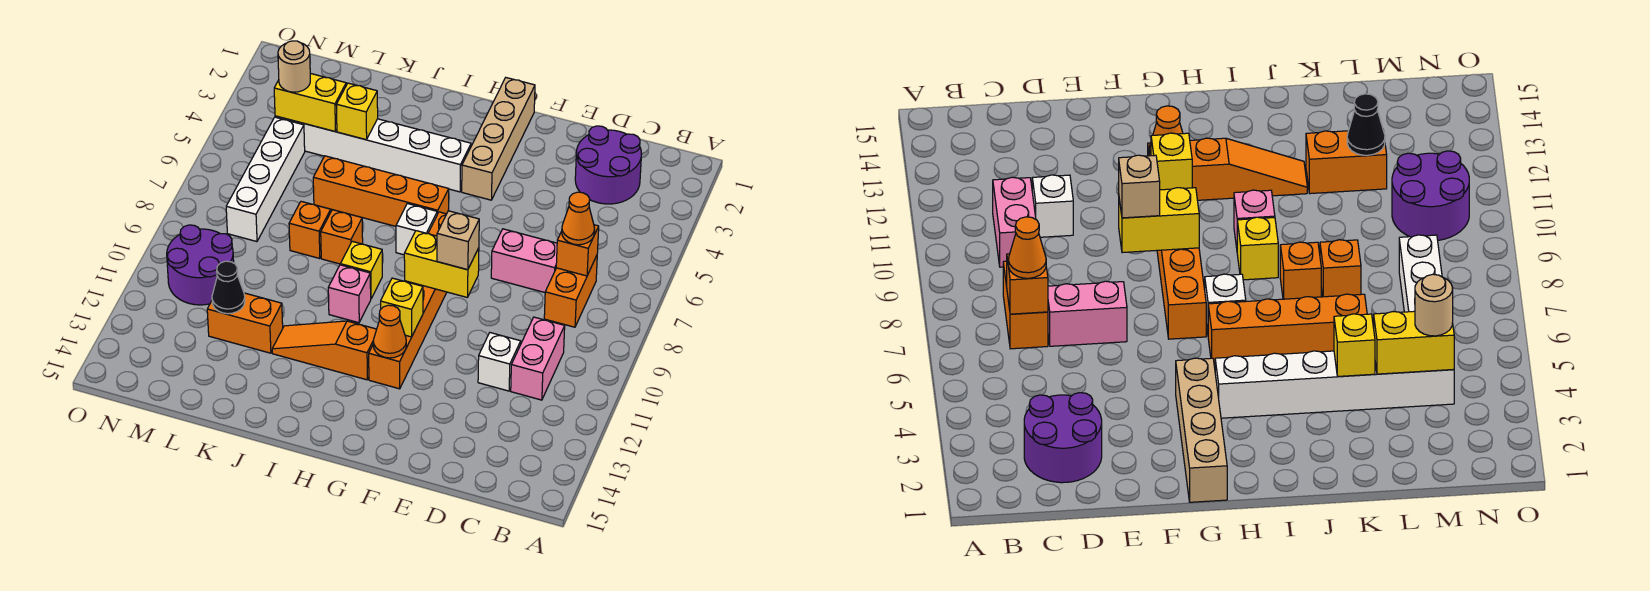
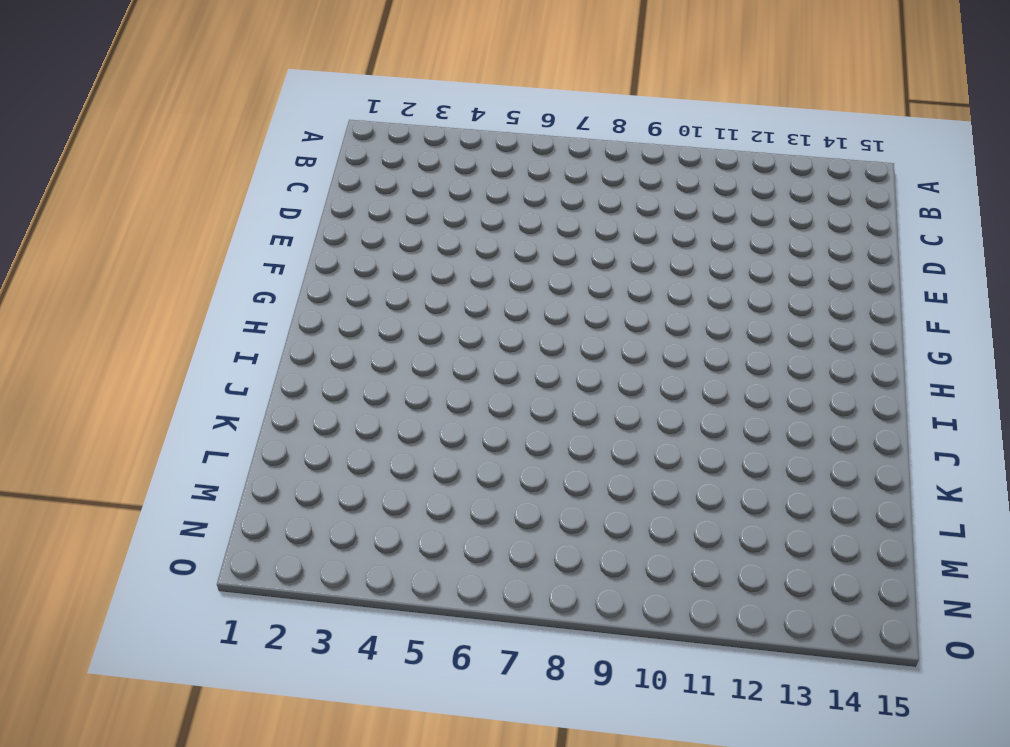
none -> purple 2x2 round brick [575,126,642,204]
none -> orange 1x2 brick [544,256,597,327]
none -> pink 1x2 brick [511,317,565,400]

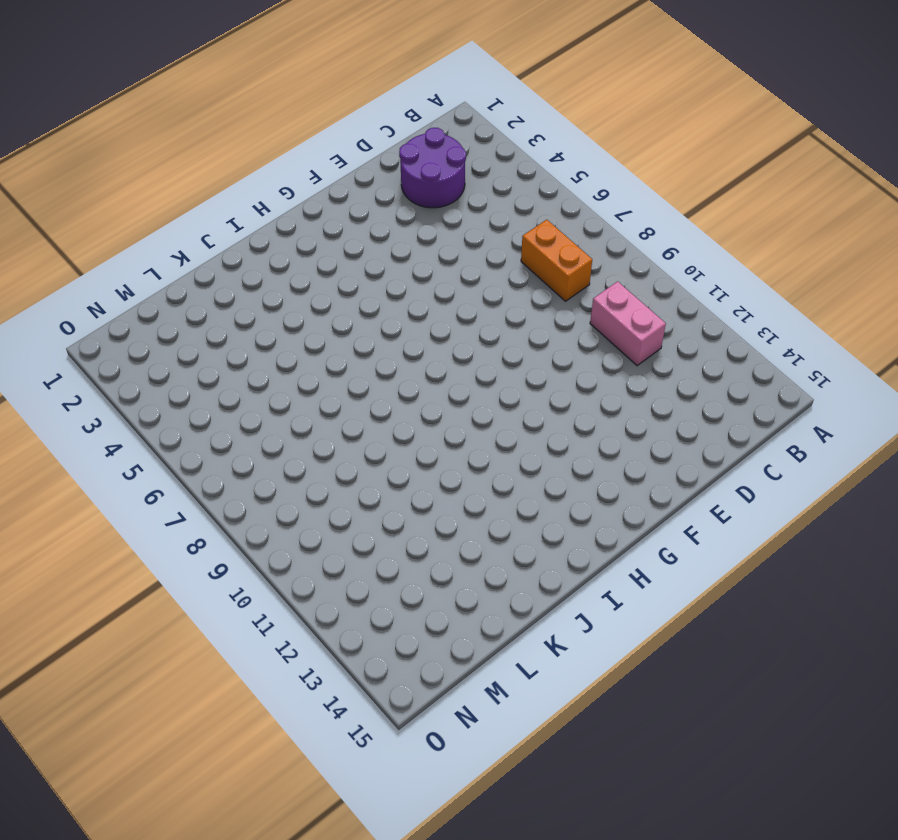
none -> pink 1x2 brick [491,229,557,293]
none -> white 1x1 brick [478,333,521,391]
none -> tan 1x4 brick [462,78,535,200]

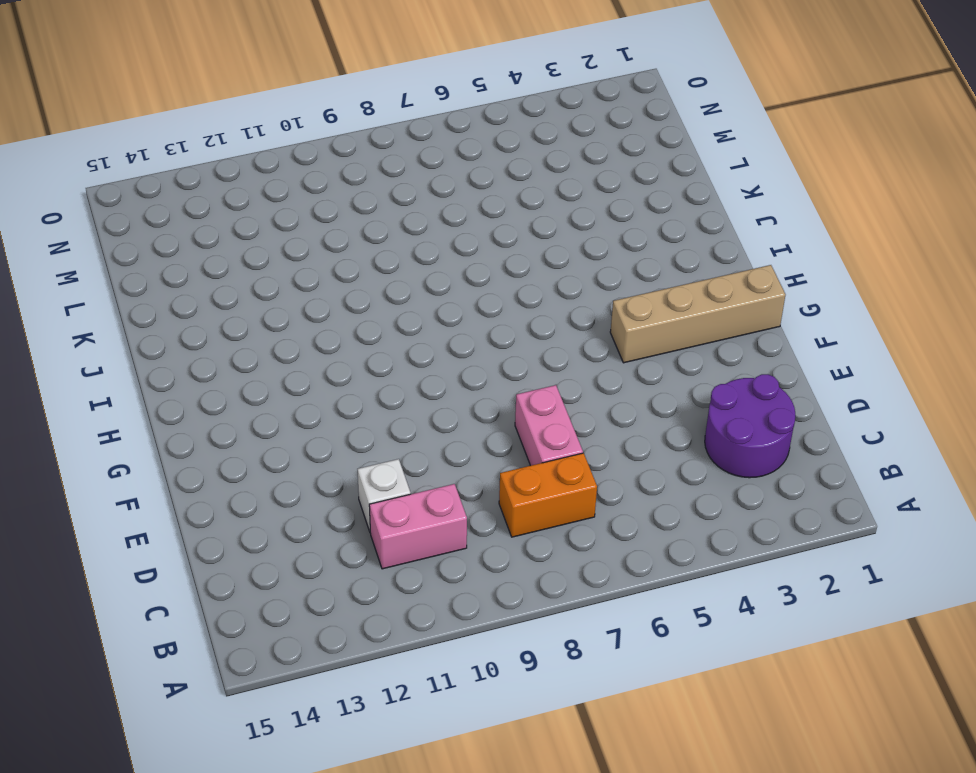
none -> orange 1x6 brick [369,212,447,389]
none -> white 1x6 brick [275,116,471,192]
none -> orange 1x4 brick [313,156,449,226]

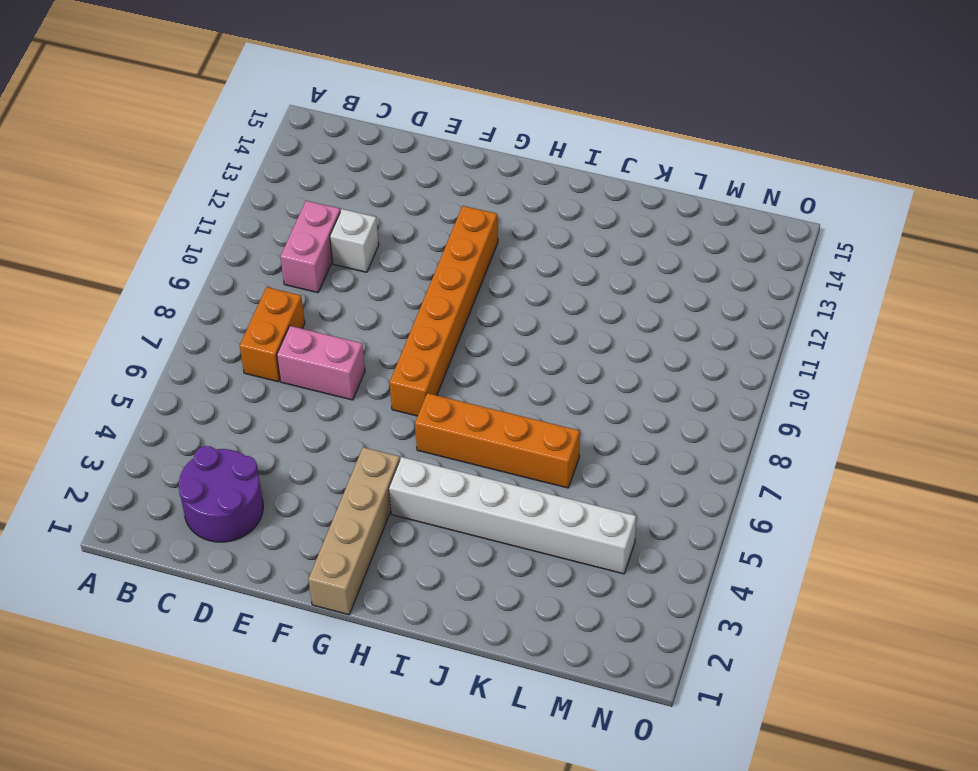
none -> white 1x1 brick [396,204,437,255]
none -> orange 1x3 slope [272,321,377,380]
none -> yellow 1x1 brick [340,241,382,298]

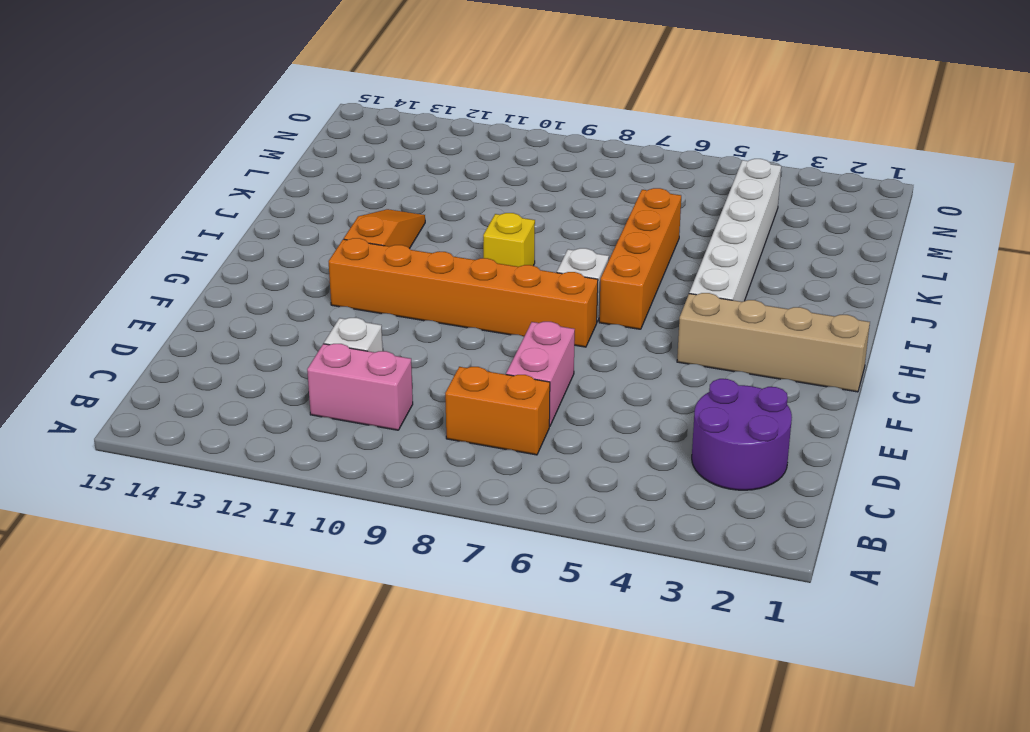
none -> pink 1x1 brick [328,265,371,323]
none -> orange 1x1 brick [321,210,363,264]
none -> orange 1x1 brick [289,201,331,259]

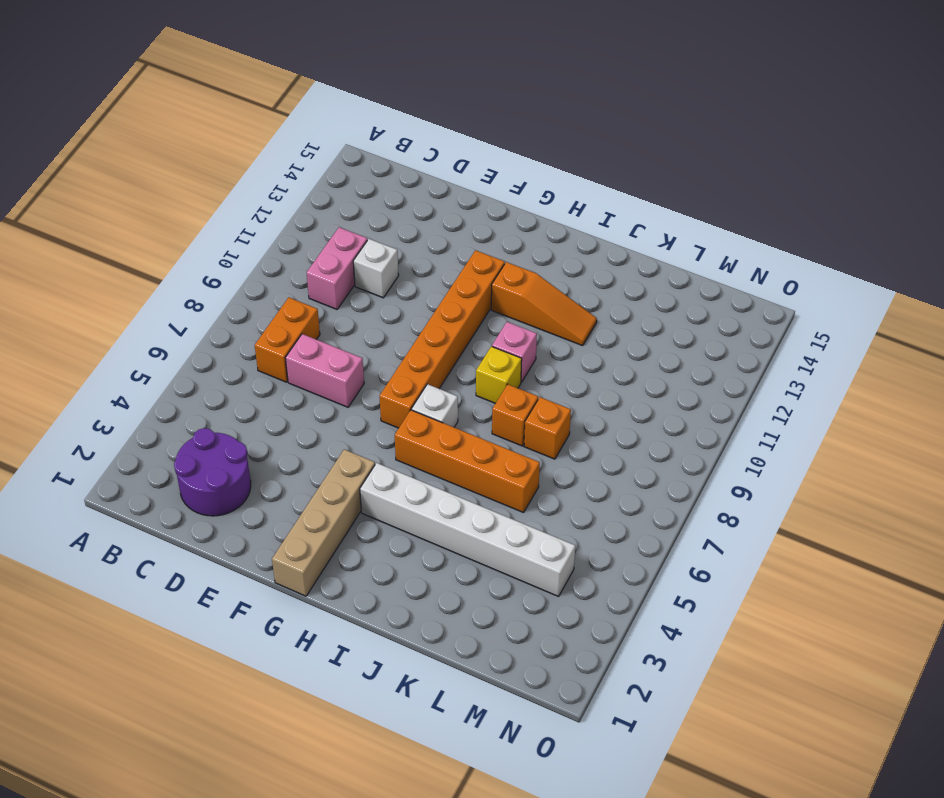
none -> orange 1x2 brick [207,293,283,353]
none -> white 1x4 brick [226,117,305,242]
none -> purple 2x2 round brick [167,225,234,305]

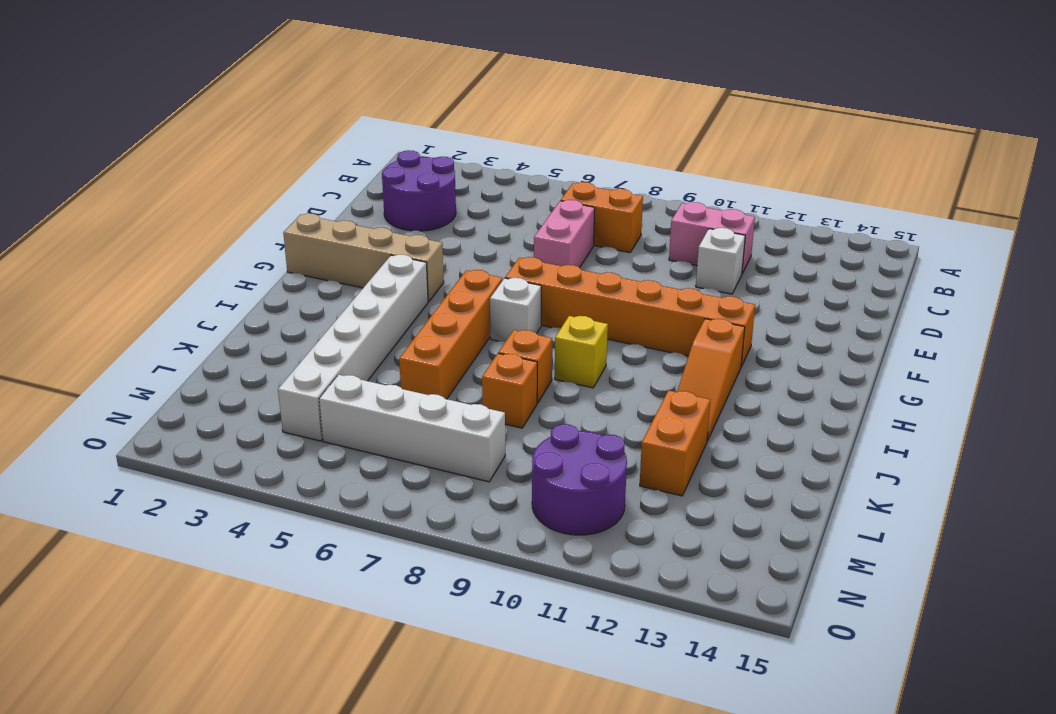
none -> pink 1x1 brick [328,265,371,323]
none -> orange 1x1 brick [556,225,599,276]
none -> yellow 1x2 brick [404,231,479,297]

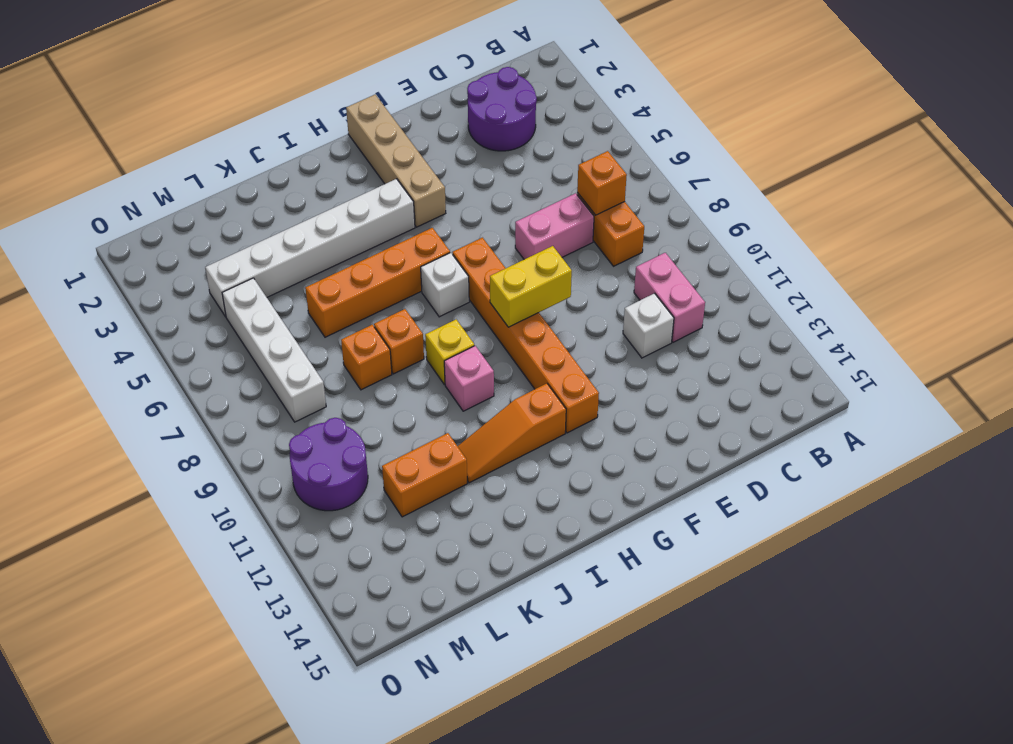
none -> yellow 1x1 brick [381,278,423,337]
none -> orange 1x1 cone [373,305,406,358]
none -> yellow 1x1 brick [336,83,378,140]

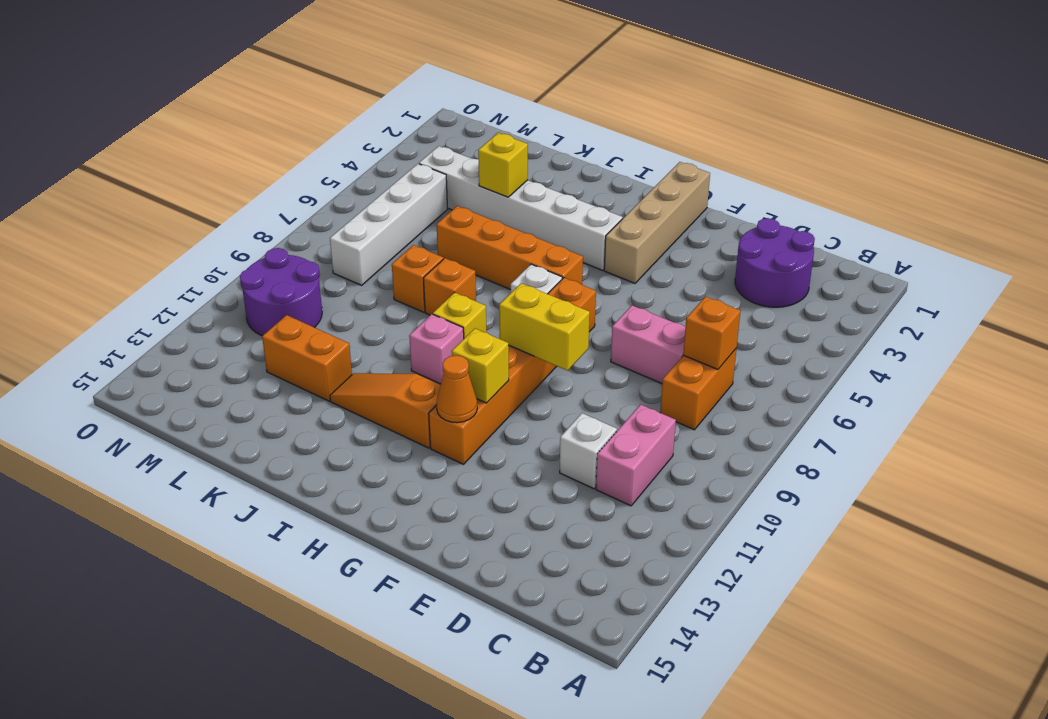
none -> yellow 1x2 brick [274,73,346,131]
none -> black 1x1 cone [212,261,245,314]
none -> orange 1x1 cone [562,192,595,245]

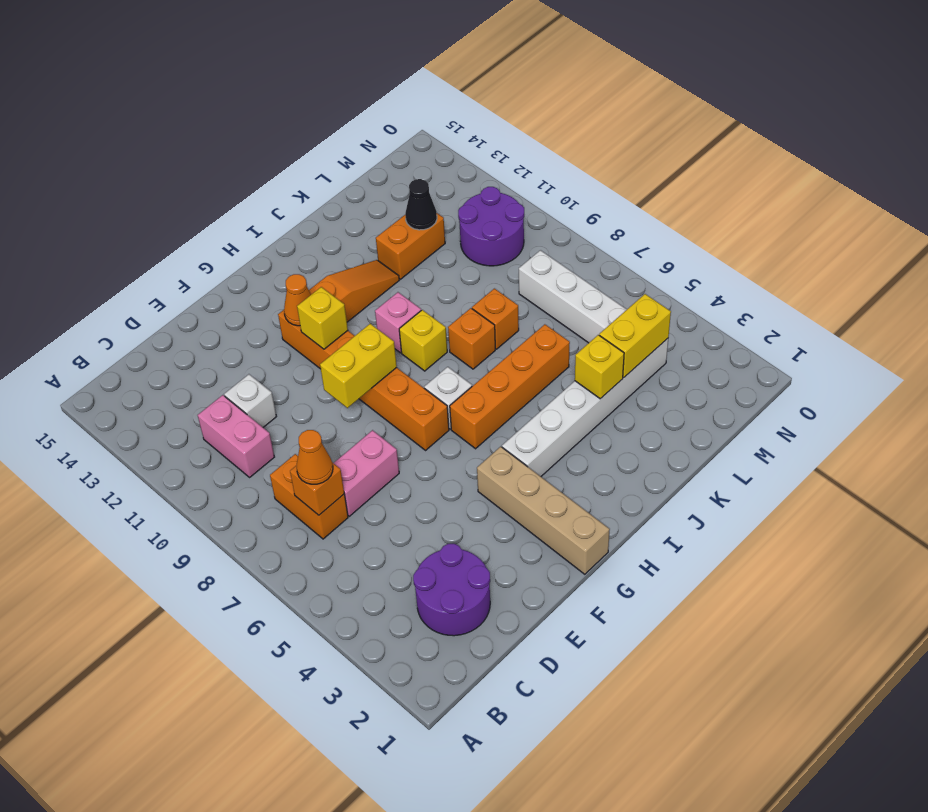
none -> tan 1x1 brick [437,211,479,270]
none -> tan 1x1 round brick [278,41,310,92]

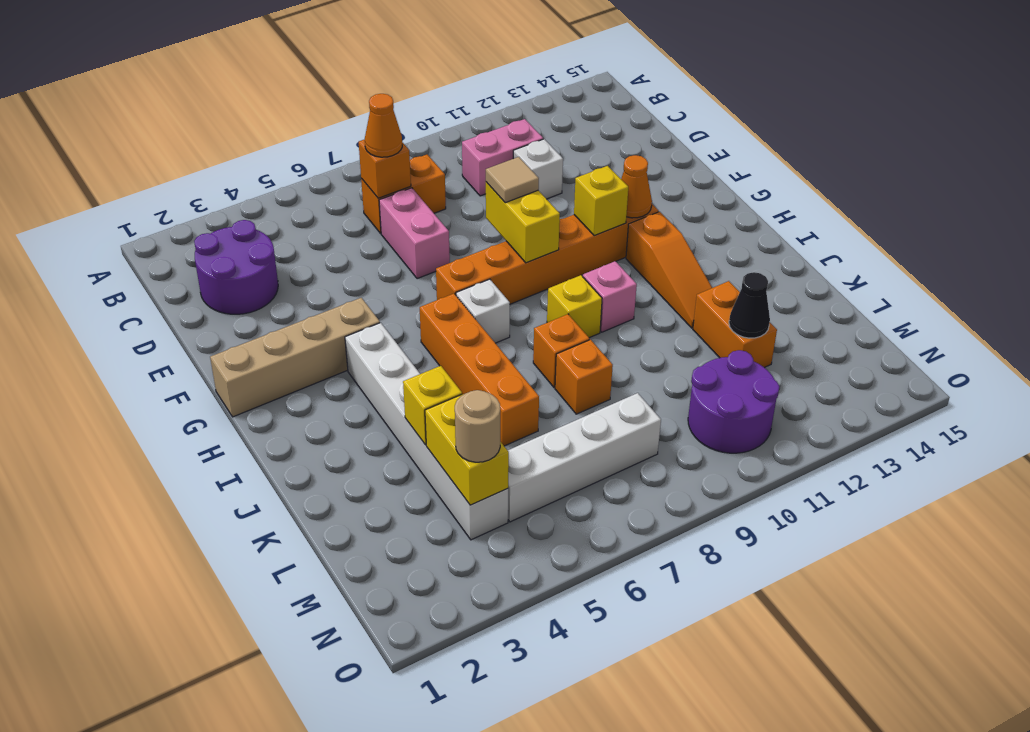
tan 1x1 tile [486,157,539,203] -> tan 1x1 brick [437,211,479,270]

